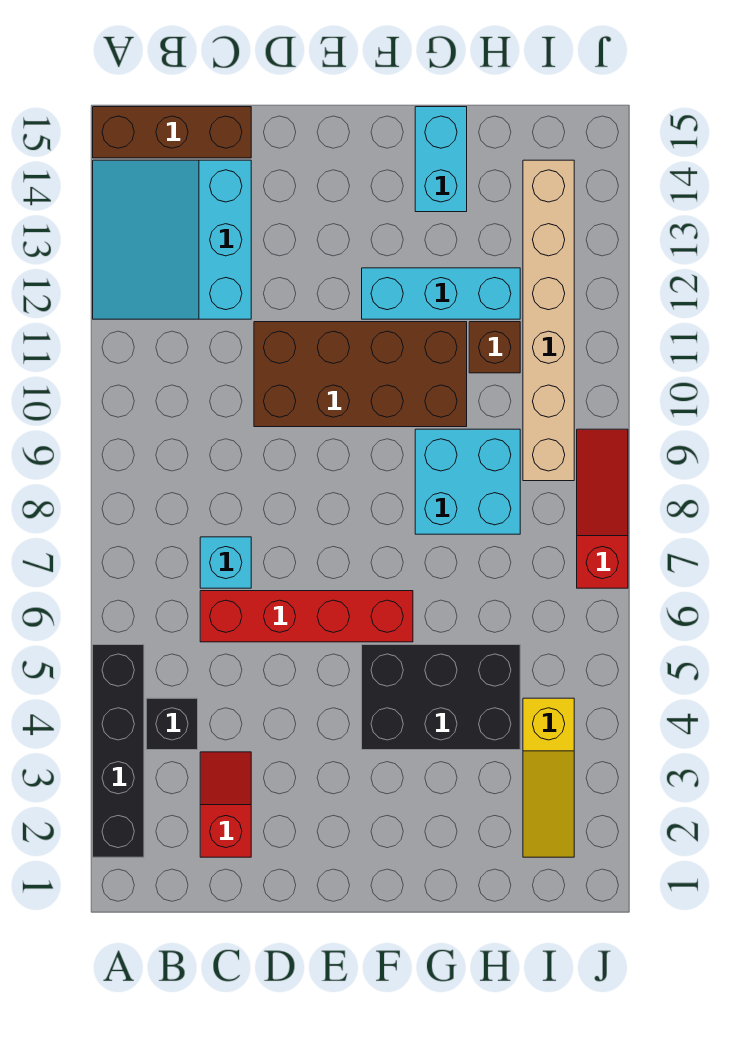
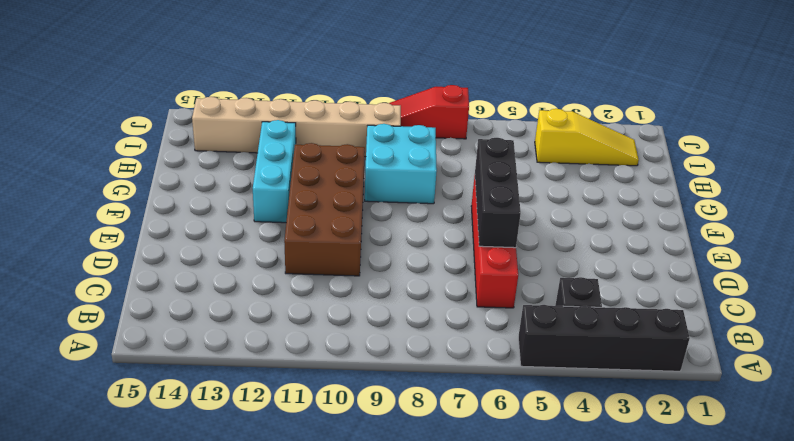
black 1x3 brick [475,138,521,248] -> none
none -> cyan 3x3 slope [93,160,251,319]
none -> brown 1x3 brick [93,107,251,158]
none -> red 1x2 slope [200,752,251,857]

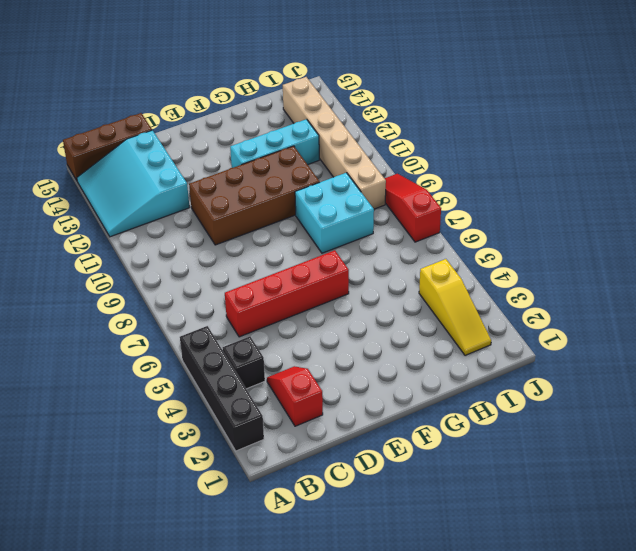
none -> cyan 1x1 brick [200,537,251,588]
none -> black 2x3 brick [362,645,520,750]
none -> cyan 1x2 brick [415,107,467,212]

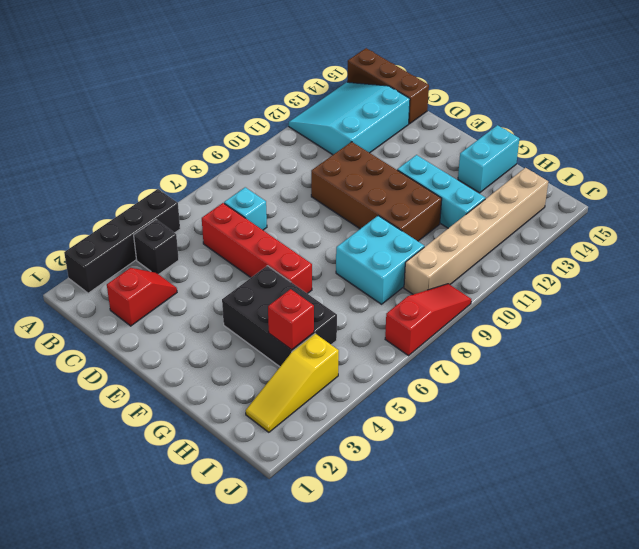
red 1x1 brick [268,289,314,350] -> none
none -> brown 1x1 brick [469,322,520,373]

